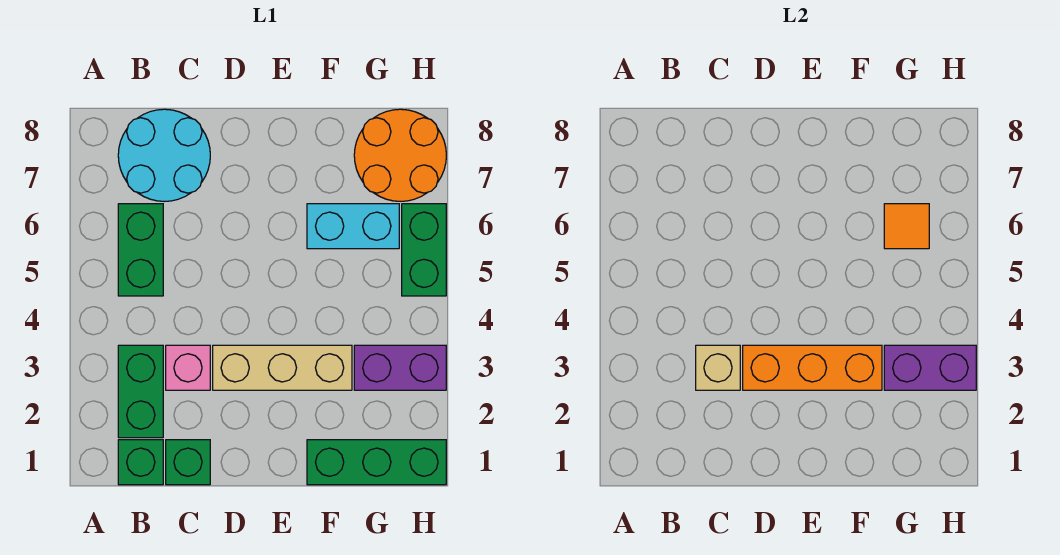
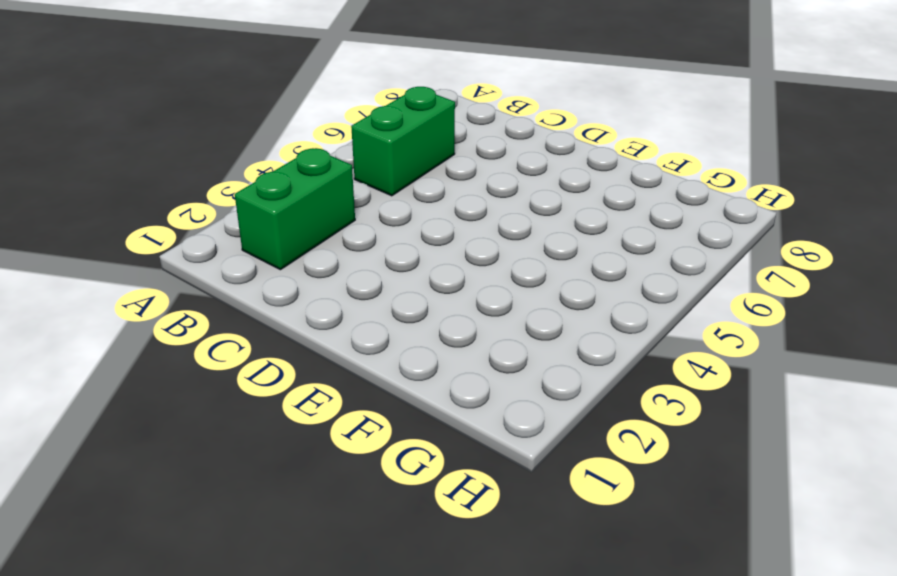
none -> green 1x1 brick [118,440,163,485]
none -> cyan 2x2 round brick [118,109,210,202]
none -> green 1x1 brick [166,440,210,485]

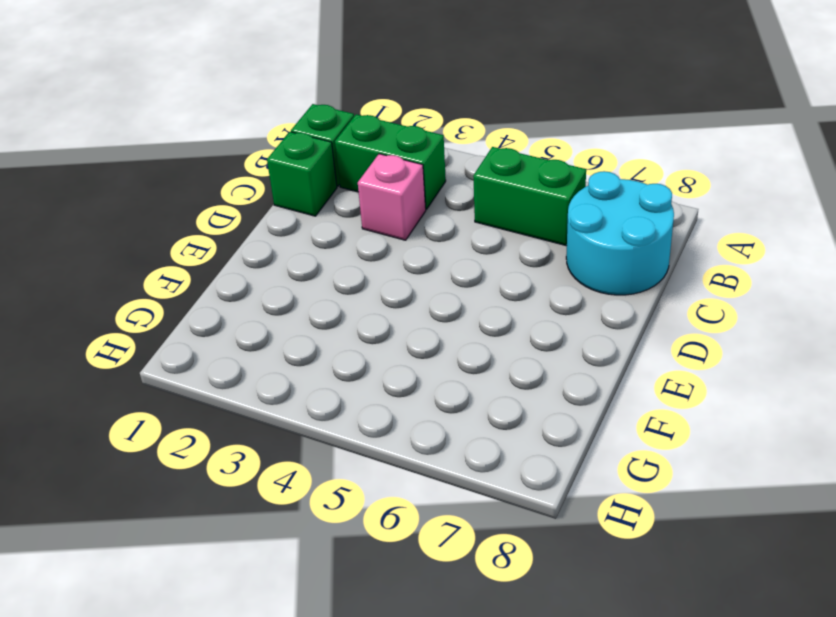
none -> tan 1x3 brick [213,345,352,390]
none -> green 1x3 brick [307,440,446,485]
none -> cyan 1x2 brick [307,204,399,249]

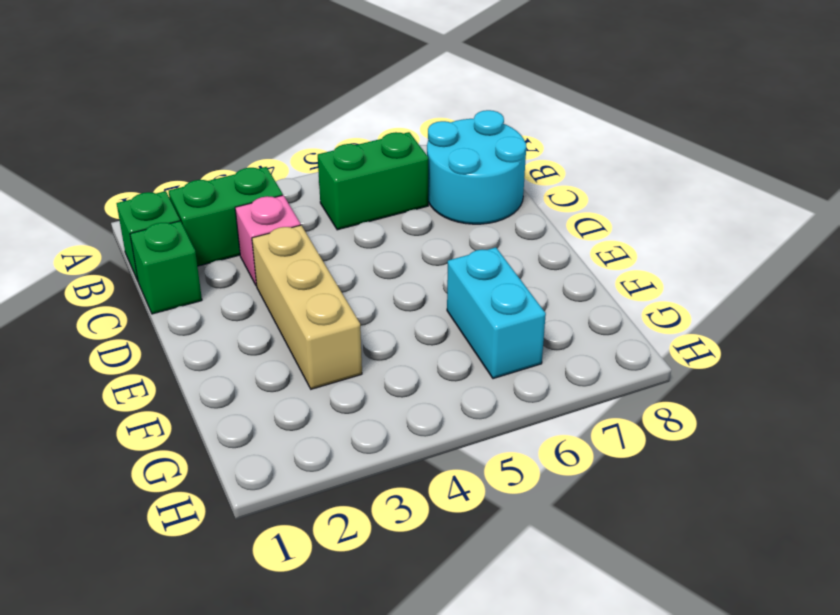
none -> green 1x3 brick [307,440,446,485]
none -> purple 1x2 brick [354,345,446,390]
none -> orange 2x2 round brick [354,109,446,201]

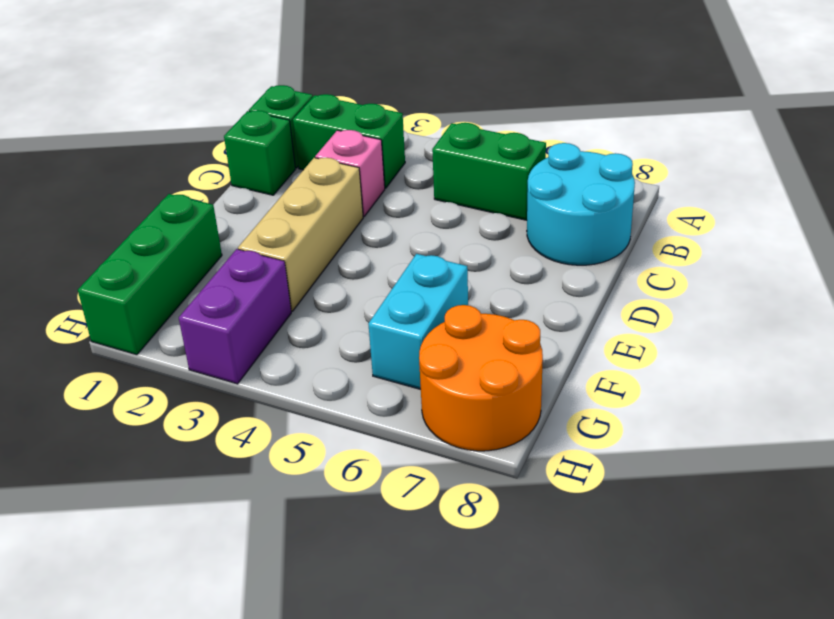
none -> green 1x2 brick [402,204,446,296]
none -> tan 1x1 brick [696,345,740,390]
none -> orange 1x3 brick [743,345,882,390]

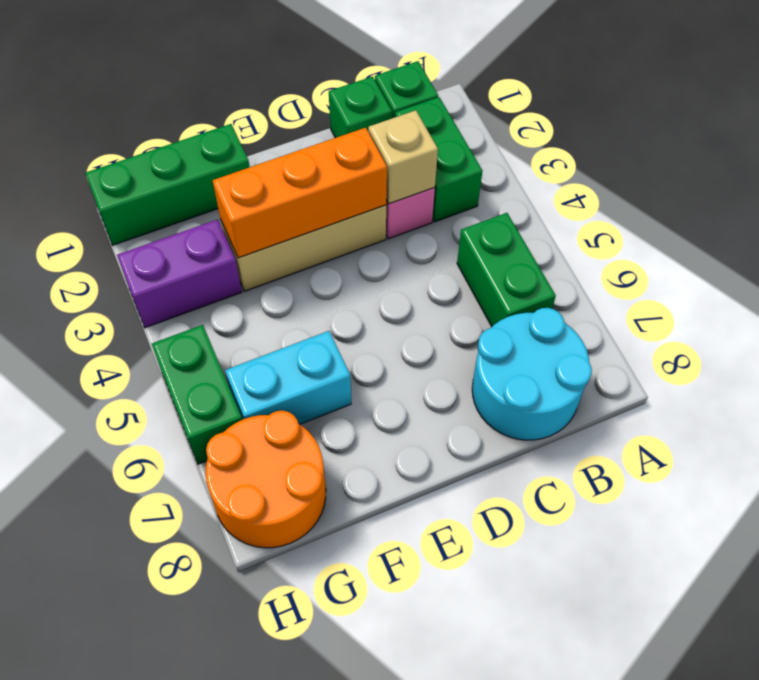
none -> purple 1x2 brick [884,345,976,390]
none -> orange 1x1 tile [884,204,929,249]

